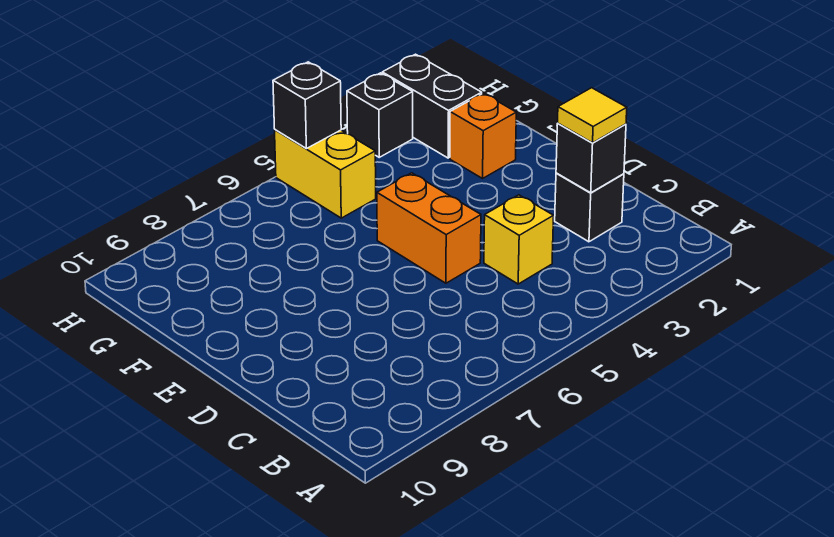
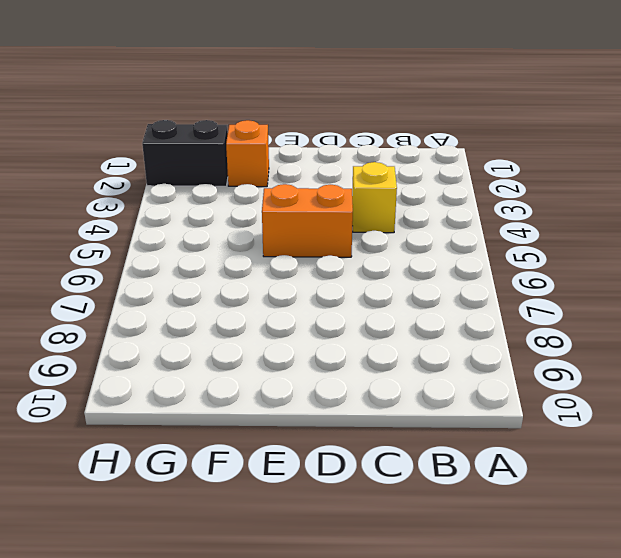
none -> black 1x1 brick [555,173,624,242]
none -> yellow 1x2 brick [275,130,376,218]

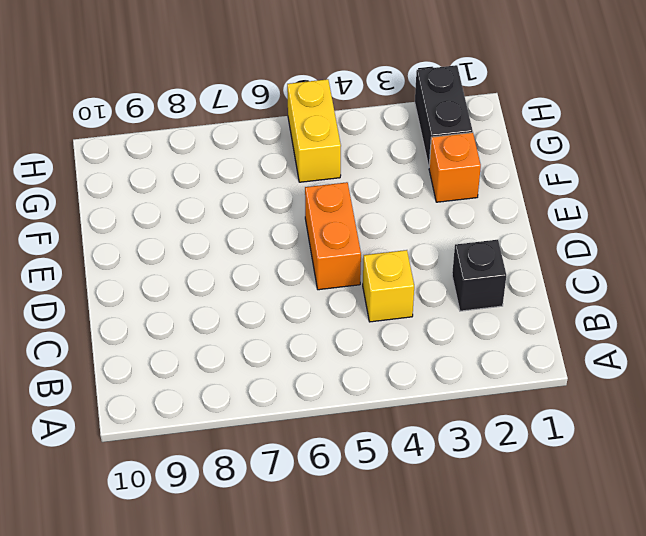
none -> black 1x1 brick [347,73,413,157]
none -> black 1x1 brick [556,124,626,193]

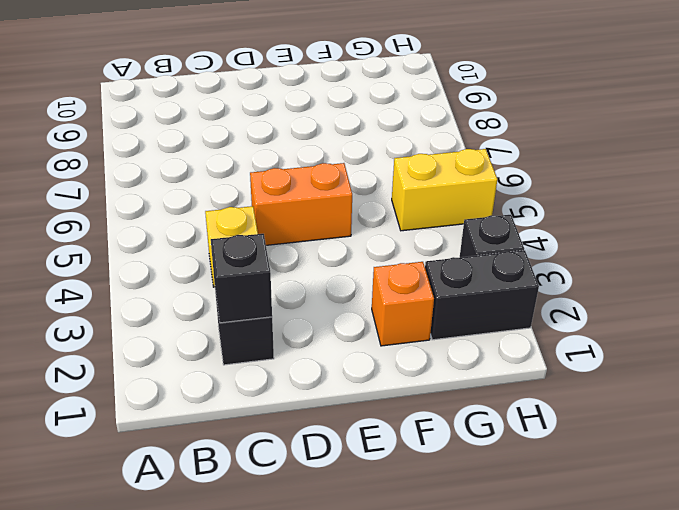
none -> black 1x1 brick [273,62,341,149]
none -> yellow 1x1 tile [558,88,627,143]

